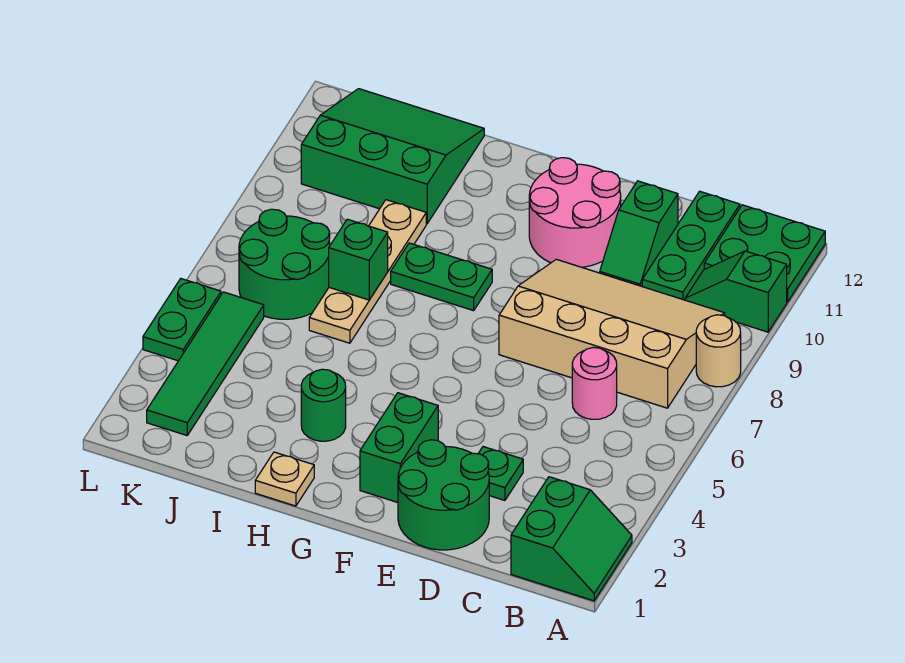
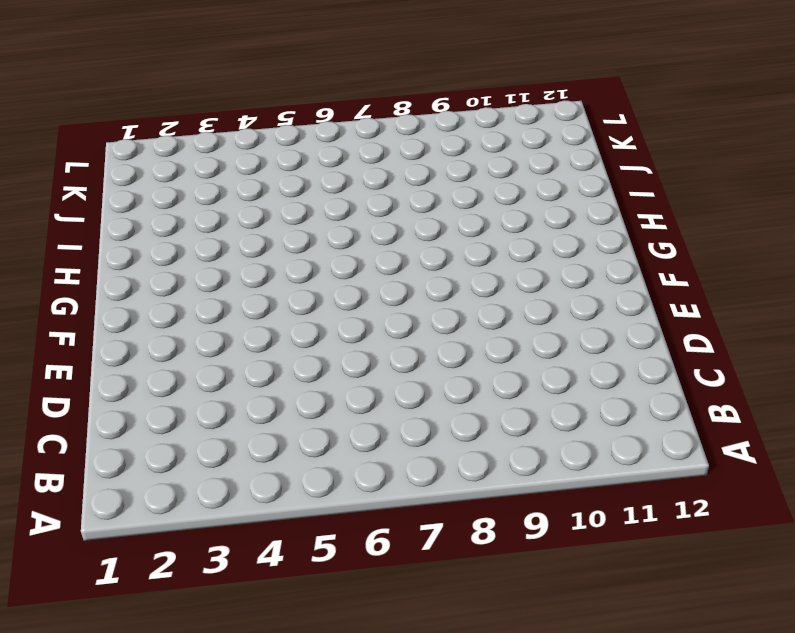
none -> green 2x2 slope [511,477,632,601]
none -> tan 1x1 round brick [696,315,741,387]
none -> green 1x2 slope [685,251,787,332]

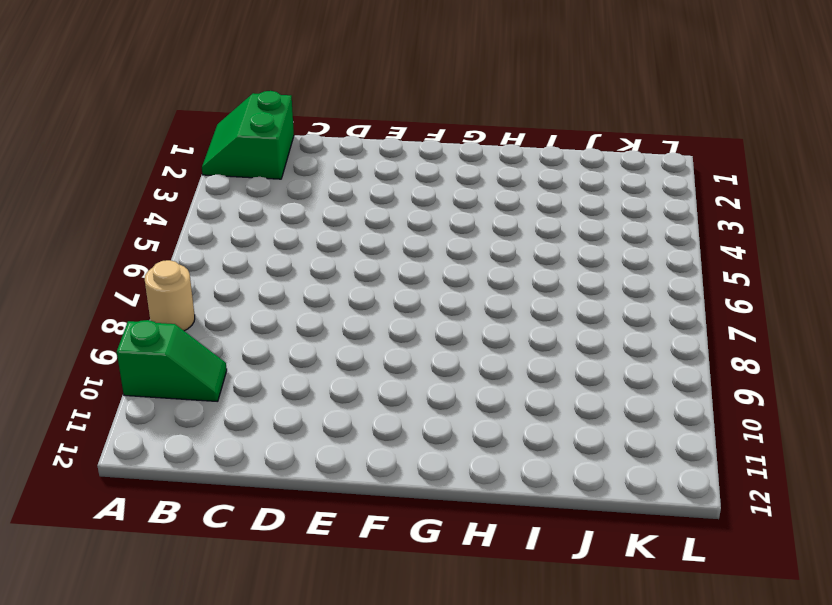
none -> green 2x2 plate [704,205,825,302]
none -> tan 3x4 slope [499,259,725,408]
none -> pink 1x1 round brick [572,347,617,419]

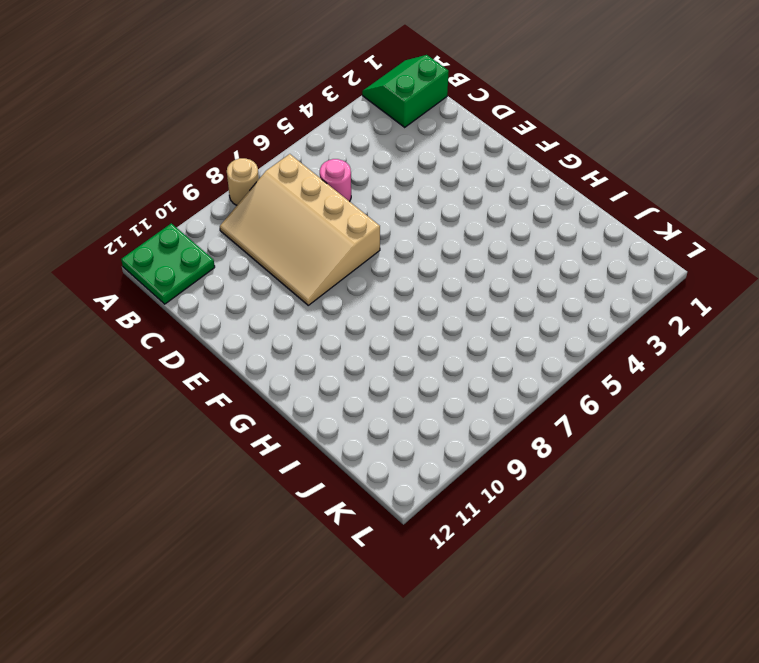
none -> green 1x2 slope [685,251,787,332]
none -> green 1x3 plate [642,191,740,300]
none -> green 2x2 round brick [398,440,489,550]

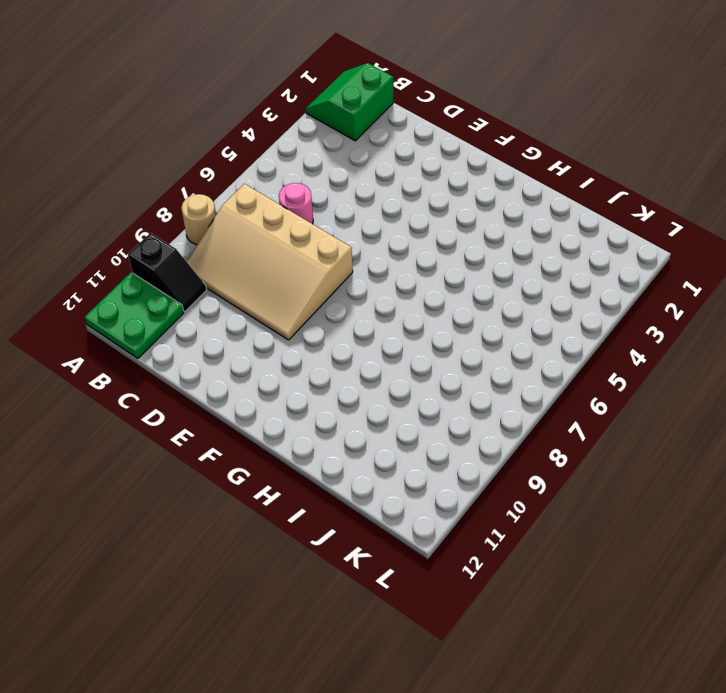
black 1x2 slope [128,233,207,311] -> green 1x2 slope [685,251,787,332]
none -> green 1x3 plate [642,191,740,300]
none -> green 2x2 round brick [398,440,489,550]
none -> green 1x1 plate [478,447,523,500]

